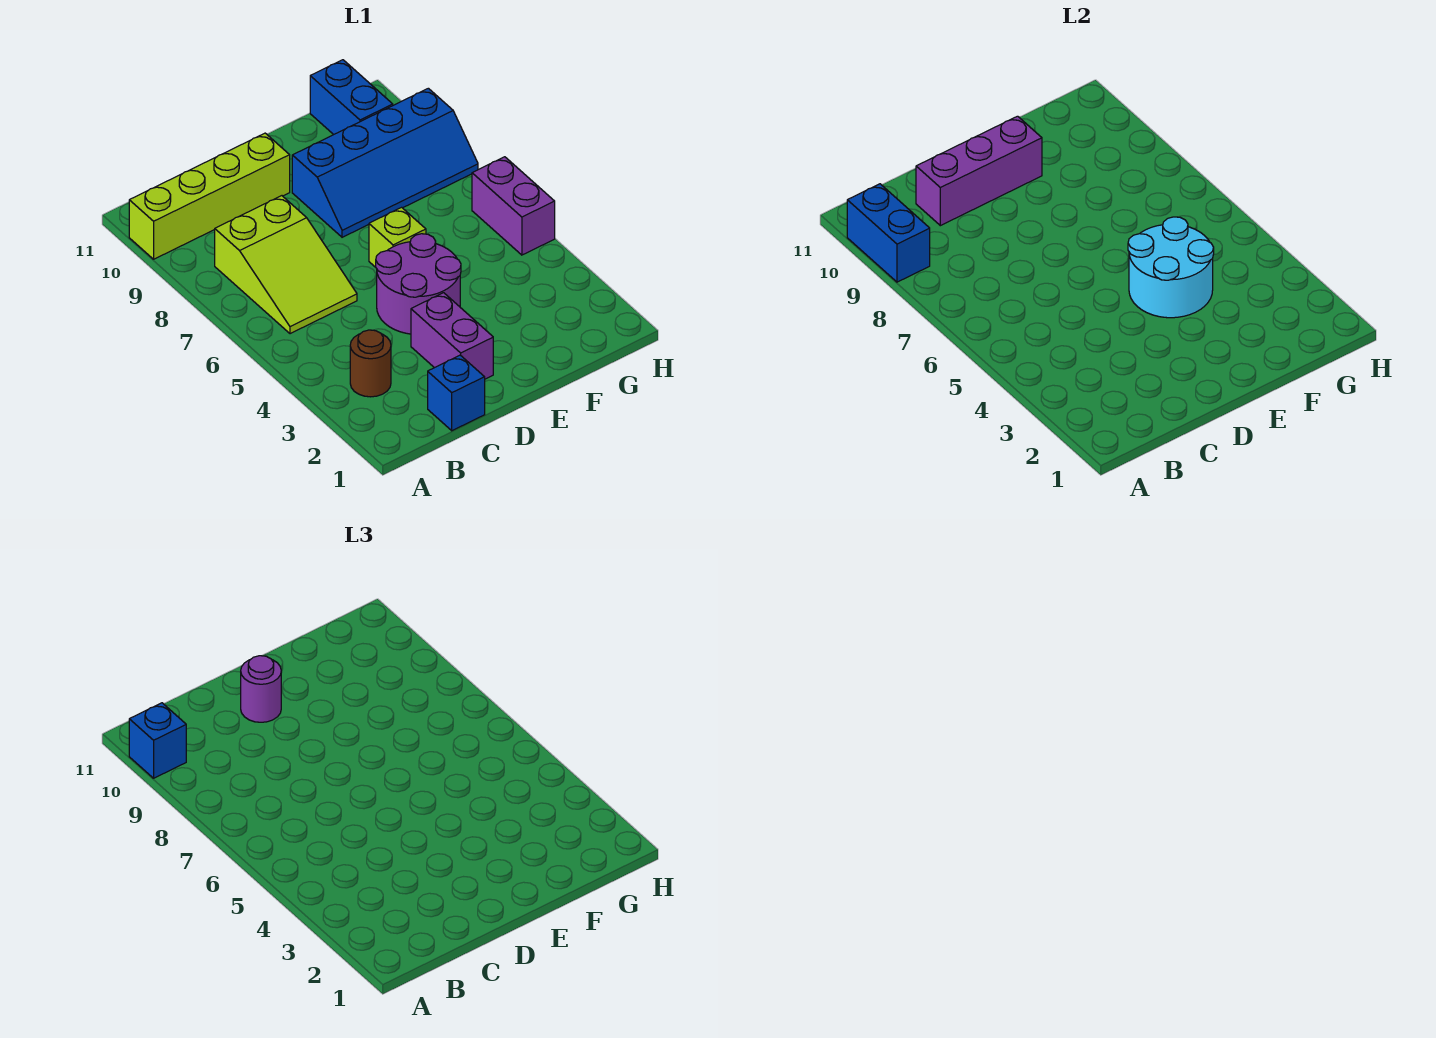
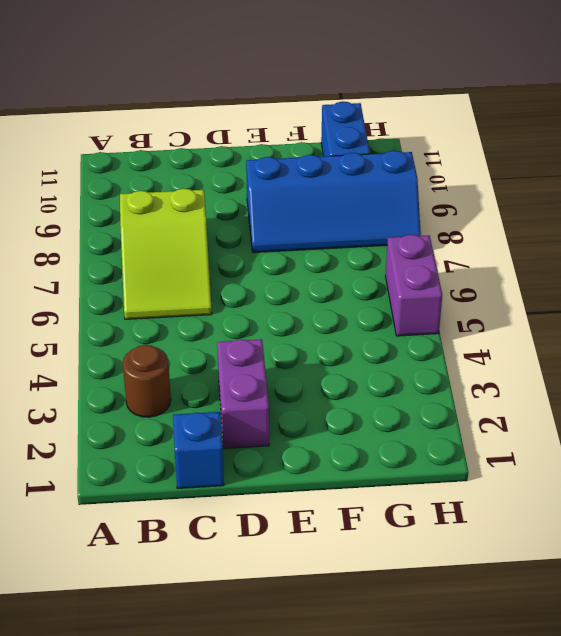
none -> lime 1x4 brick [129,133,290,259]
none -> purple 2x2 round brick [376,234,461,334]
none -> lime 1x1 brick [369,207,426,267]

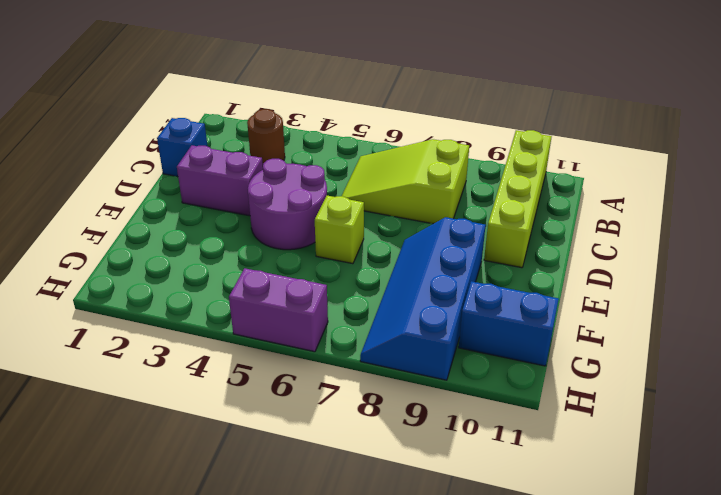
none -> blue 1x2 brick [847,184,930,282]
none -> purple 1x3 brick [916,116,1042,226]
none -> cyan 2x2 round brick [1128,217,1214,318]

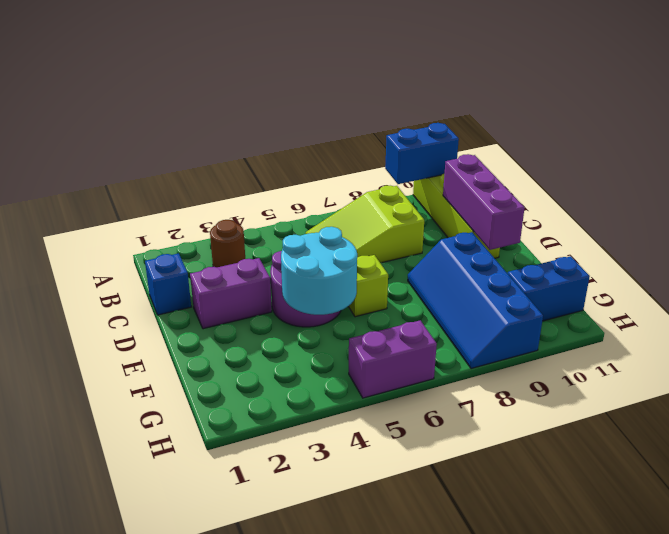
none -> blue 1x1 brick [129,703,186,778]
none -> purple 1x1 round brick [241,656,281,722]

